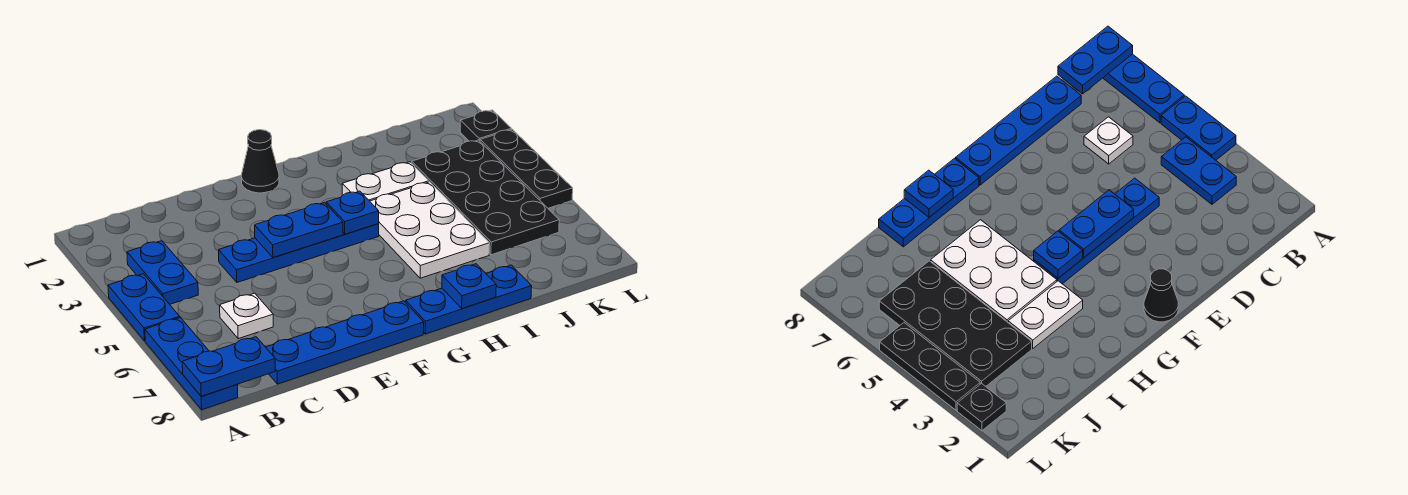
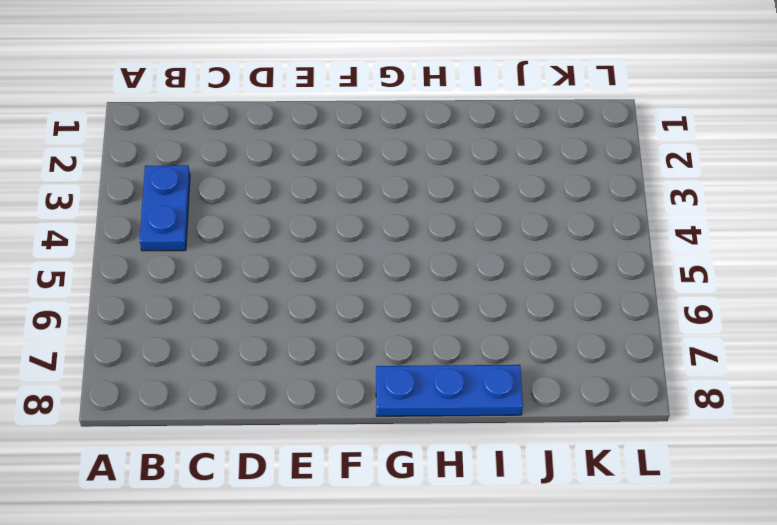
none -> blue 1x2 plate [108,274,180,341]
none -> blue 1x3 plate [145,318,238,410]
none -> white 1x1 plate [220,293,273,339]

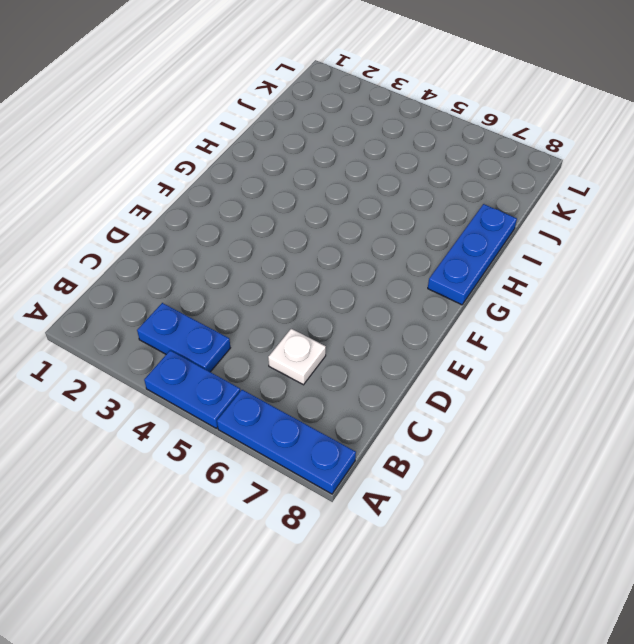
none -> blue 1x4 plate [266,301,424,384]
none -> blue 1x4 plate [219,224,379,282]
none -> black 1x1 cone [242,130,279,193]

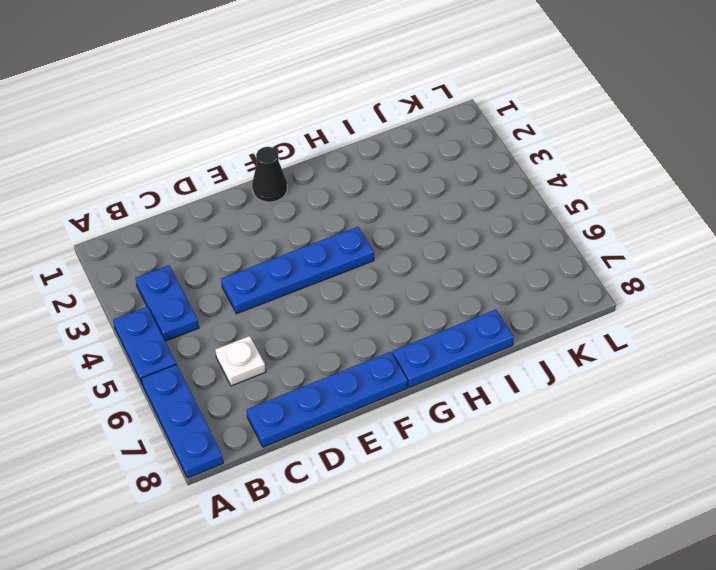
none -> white 1x2 plate [342,162,429,201]
none -> white 2x3 plate [370,182,490,278]
none -> black 2x4 plate [412,140,559,255]

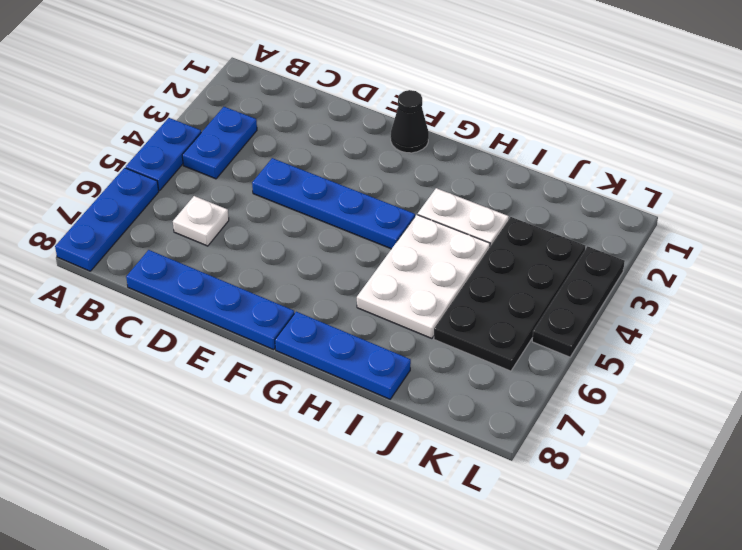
none -> black 1x1 plate [460,110,511,141]
none -> blue 1x2 plate [182,337,275,396]
none -> blue 1x2 plate [255,203,343,258]

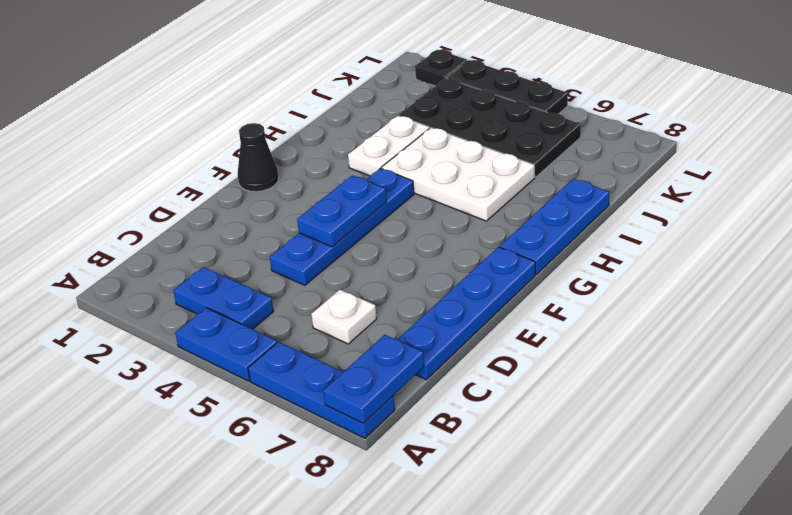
none -> blue 1x1 plate [326,191,379,234]
none -> blue 1x1 plate [442,264,496,308]

